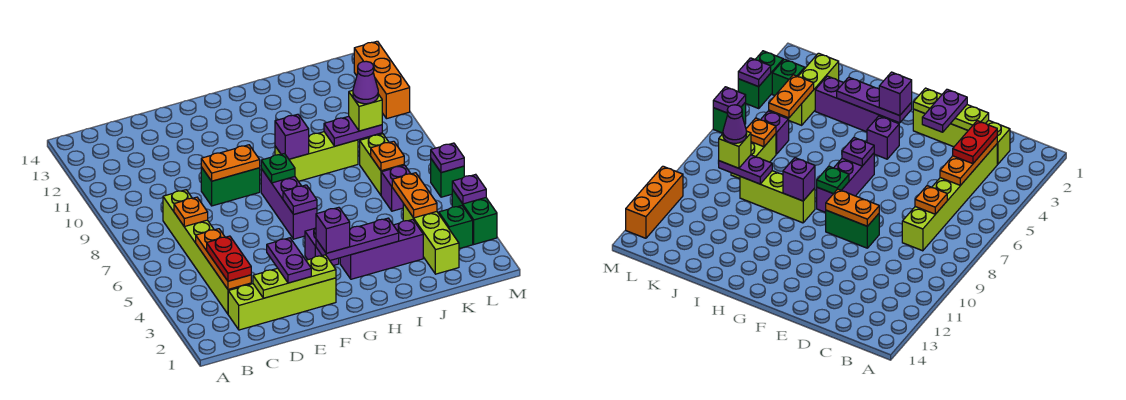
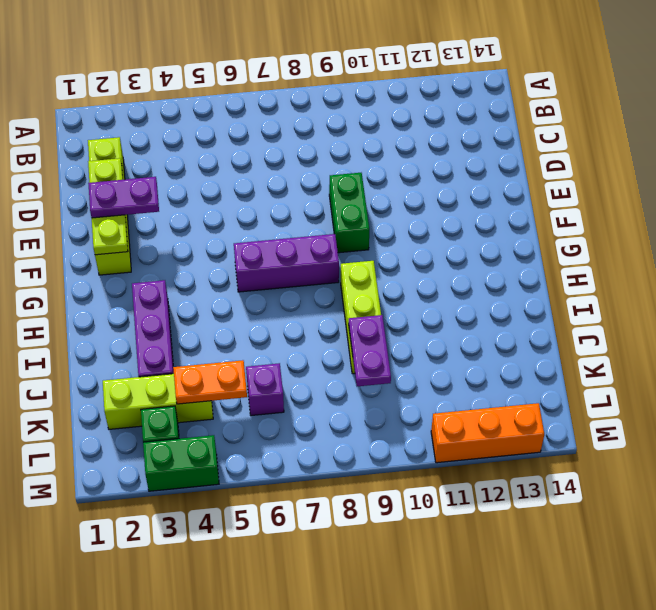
none -> lime 1x6 brick [163,190,251,314]
none -> purple 1x1 brick [305,228,339,266]
none -> lime 1x2 brick [360,134,404,195]
none -> green 1x1 brick [431,159,464,197]

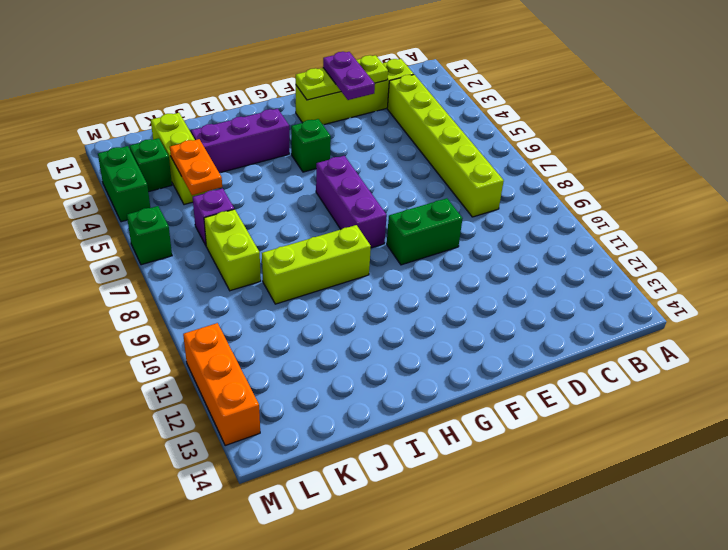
green 1x1 brick [291,119,331,172] -> purple 1x1 brick [305,228,339,266]
none -> orange 1x3 plate [196,229,251,290]
none -> orange 1x1 plate [174,197,208,227]
none -> orange 1x2 plate [201,145,260,181]
none -> purple 1x3 plate [316,218,399,260]

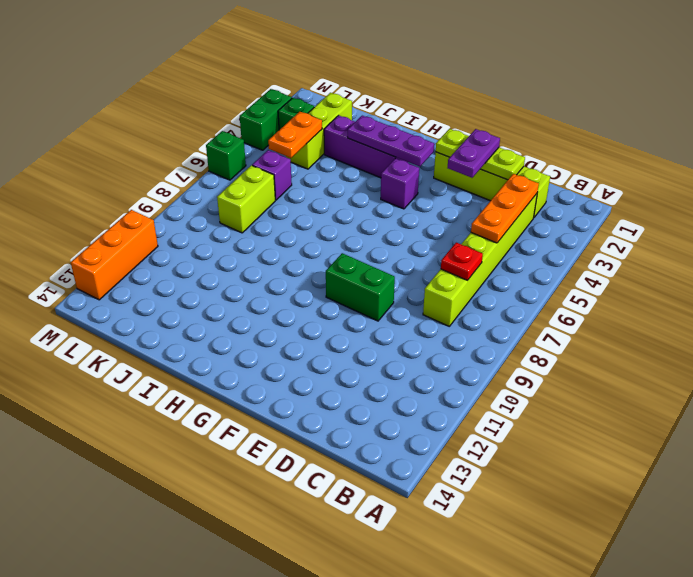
red 1x1 plate [441,243,483,281] -> orange 1x1 plate [174,197,208,227]
none -> purple 1x3 brick [261,169,317,239]
none -> lime 1x3 brick [275,132,358,181]
none -> orange 1x2 plate [201,145,260,181]
none -> purple 1x1 plate [283,185,317,214]

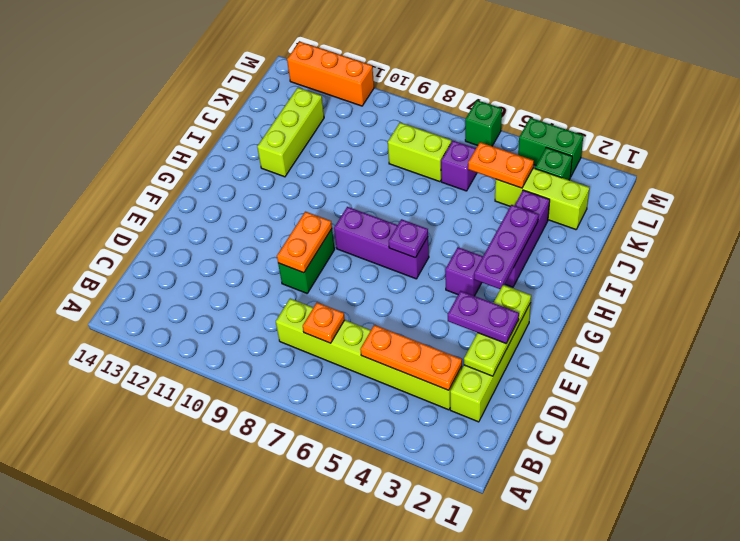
lime 1x3 brick [257,88,324,177] -> lime 1x3 brick moved to [275,132,358,181]
none -> green 1x1 plate [261,154,295,183]
none -> purple 1x1 brick [275,114,309,159]
none -> purple 1x2 plate [324,116,382,146]
none -> orange 1x1 plate [371,141,404,171]

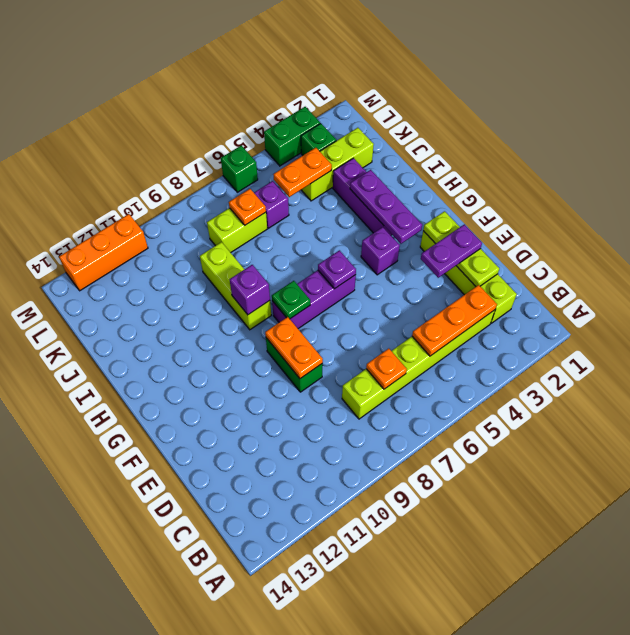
none -> purple 1x2 plate [324,116,382,146]
none -> purple 1x1 plate [452,174,486,204]
none -> purple 1x1 plate [431,143,464,173]
none -> red 1x2 plate [207,236,251,281]

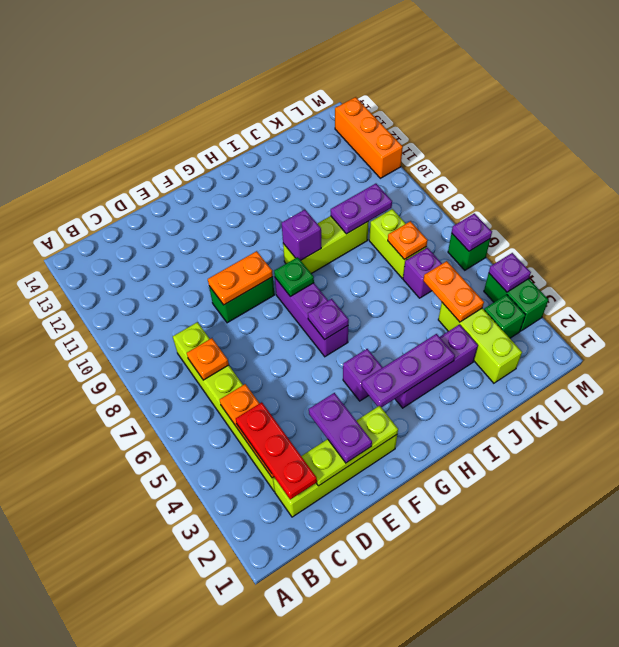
red 1x3 plate [236,402,317,500] -> red 1x2 plate [207,236,251,281]
none -> purple 1x1 brick [316,207,350,253]
none -> lime 1x1 brick [349,90,382,131]
none -> purple 1x1 cone [353,61,378,104]

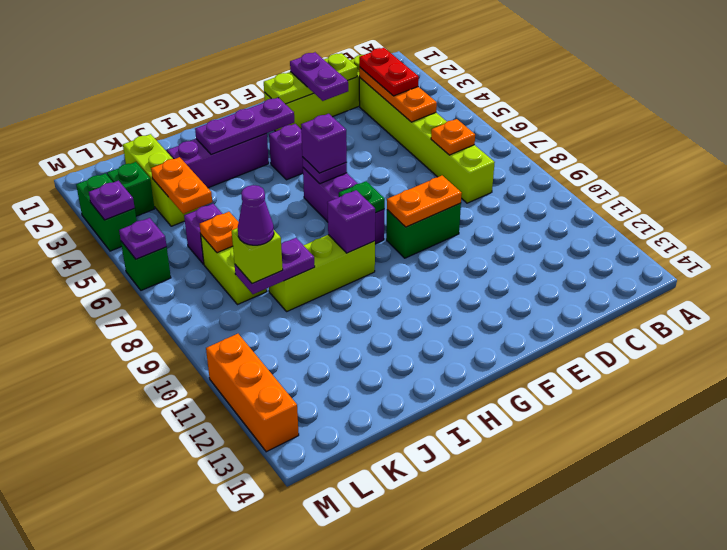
purple 1x1 brick [301,114,347,173] -> purple 1x1 brick moved to [316,207,350,253]

